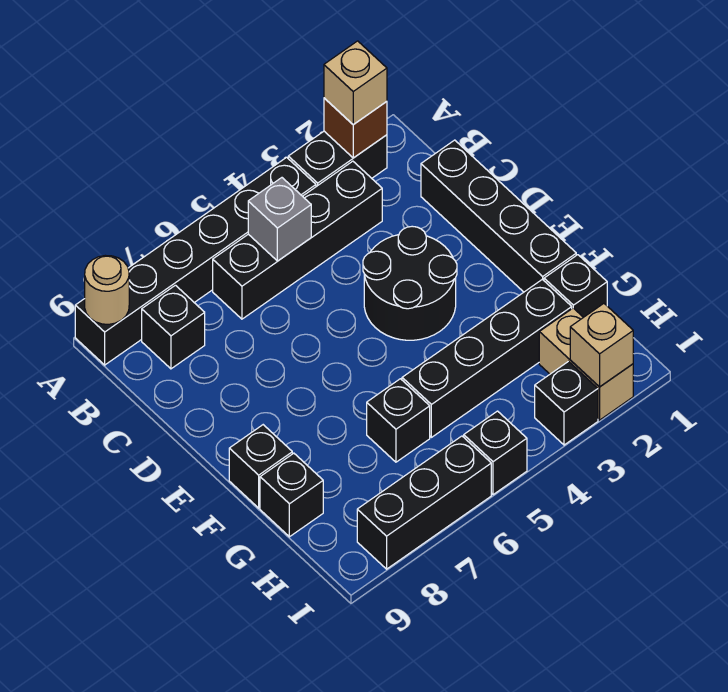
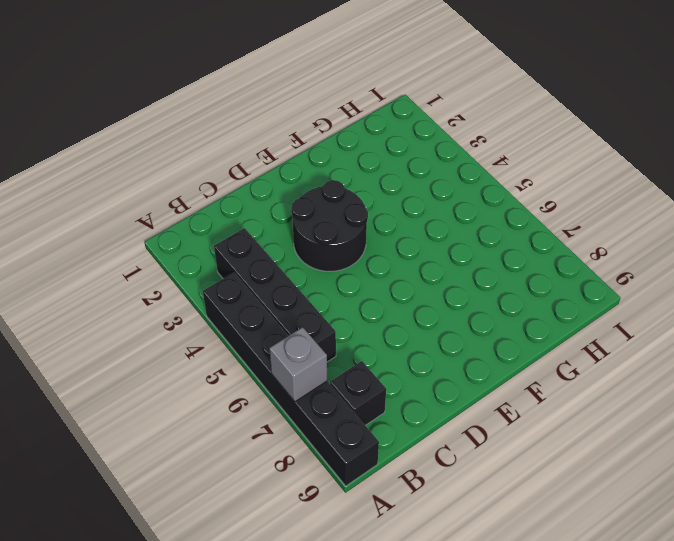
grey 1x1 brick [269,327,327,402] -> grey 1x1 brick moved to [248,178,311,261]
none -> black 1x2 brick [288,131,387,187]
none -> black 1x4 brick [421,140,576,292]
none -> black 1x1 brick [229,425,292,508]

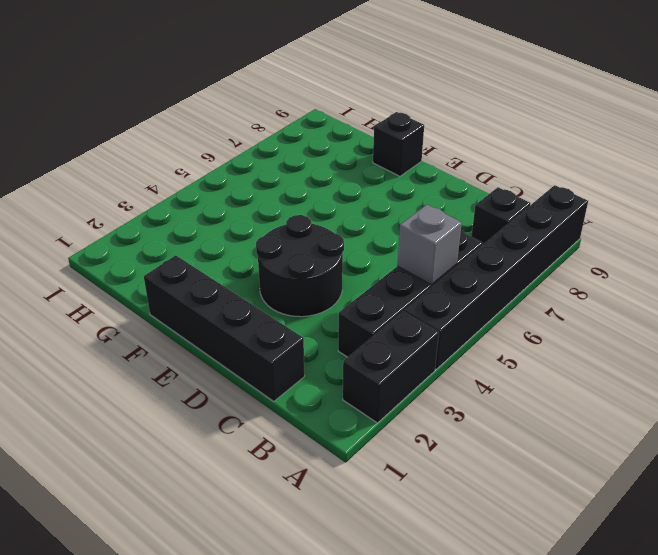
none -> black 1x1 brick [544,255,607,317]
none -> black 1x4 brick [402,279,572,437]
none -> black 1x1 brick [367,379,430,462]

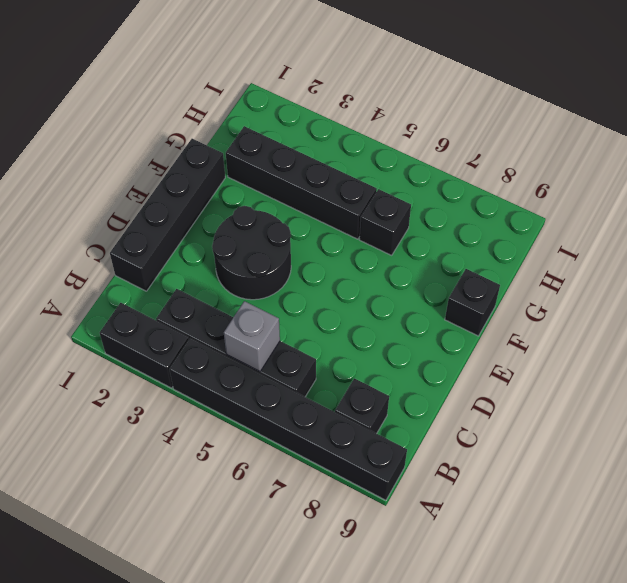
none -> black 1x1 brick [544,255,607,317]
none -> black 1x1 brick [260,453,323,537]
none -> tan 1x2 brick [539,308,633,420]

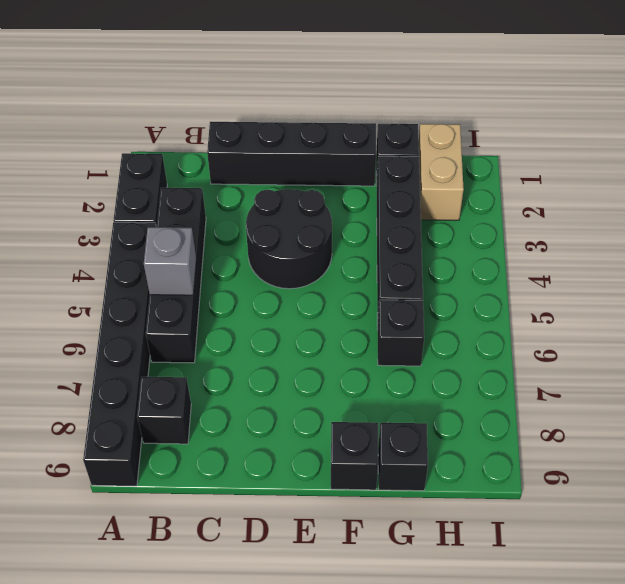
tan 1x2 brick [419,124,464,220] -> tan 1x2 brick turned to [539,308,633,420]
none -> black 1x1 brick [535,362,598,445]
none -> black 1x1 brick [464,411,527,495]
none -> black 1x3 brick [357,436,491,569]

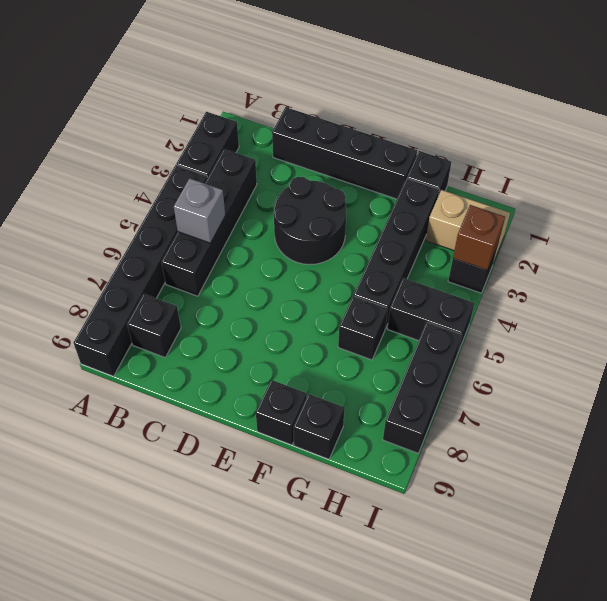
black 1x2 brick [387,278,474,352] -> black 1x1 brick [464,411,527,495]
brown 1x1 brick [453,205,505,270] -> brown 1x1 brick moved to [324,98,387,158]
none -> tan 1x1 round brick [85,255,129,324]
none -> tan 1x1 brick [570,304,633,387]
none -> tan 1x1 brick [324,41,387,125]

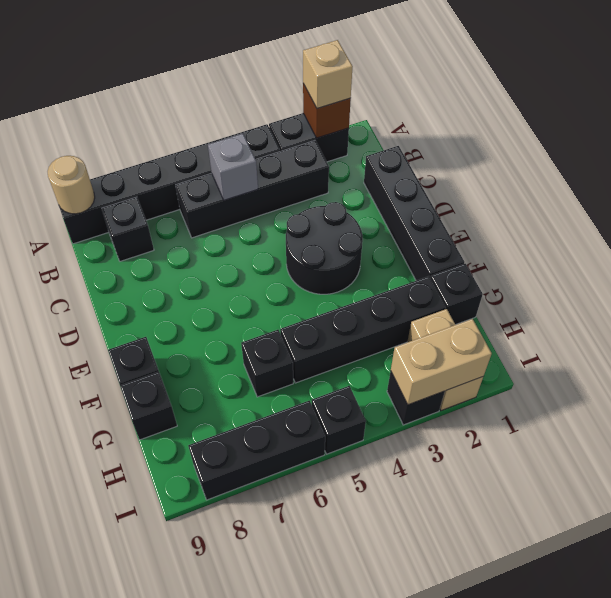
tan 1x2 brick [391,319,492,405] -> tan 1x1 brick [570,304,633,387]

